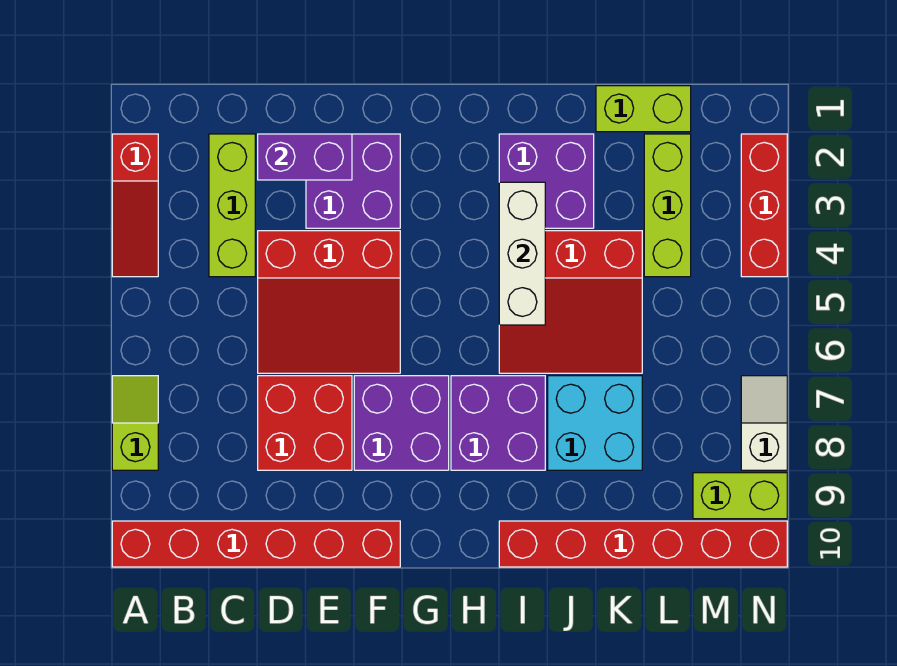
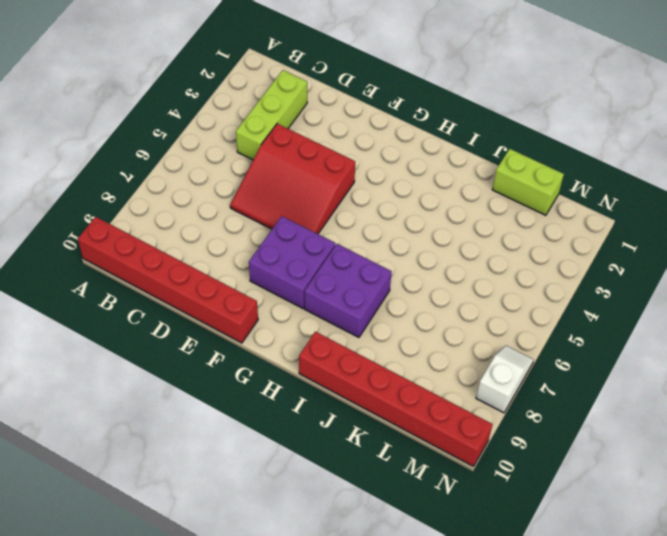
none -> red 1x3 slope [112,134,158,277]
none -> lime 1x2 slope [112,376,158,470]
none -> red 2x2 brick [258,376,352,470]

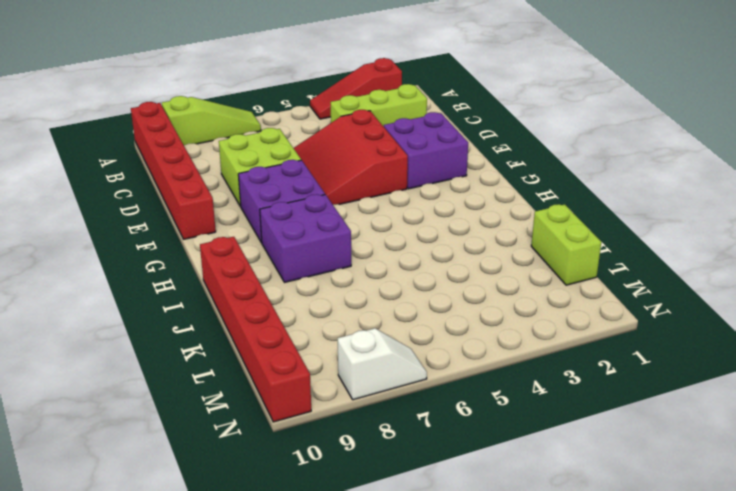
lime 1x3 slope [162,96,261,145] -> lime 1x2 slope [112,376,158,470]
lime 2x2 brick [219,128,301,206] -> red 2x2 brick [258,376,352,470]
none -> purple 2x2 brick [499,134,594,228]
none -> red 3x3 slope [499,231,642,373]
none -> cyan 2x2 brick [548,376,642,470]

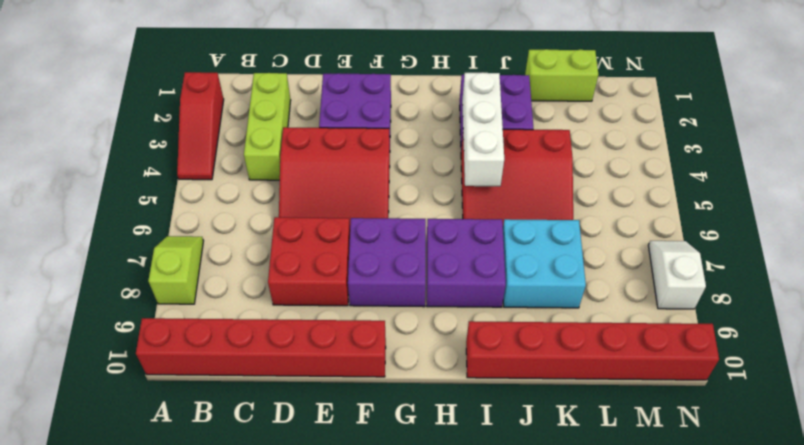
none -> lime 1x3 brick [644,134,691,277]
none -> lime 1x2 brick [693,473,787,519]
none -> red 1x3 brick [741,134,787,277]

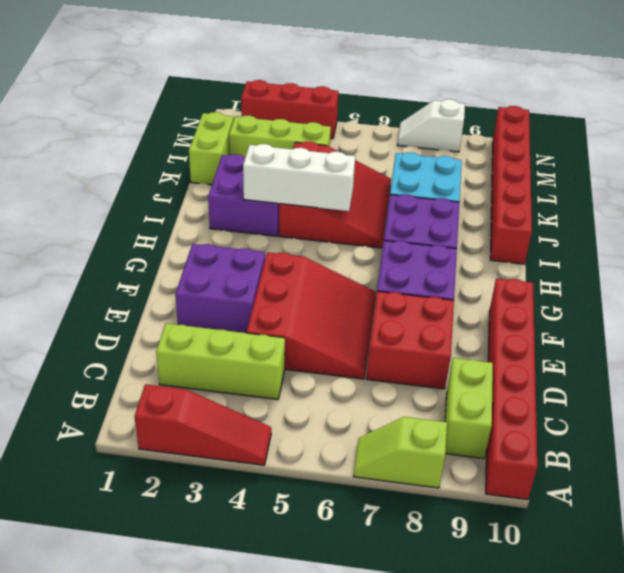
lime 1x2 brick [445,358,493,459] -> lime 1x2 brick moved to [693,473,787,519]
none -> purple 1x2 brick [258,134,352,180]

